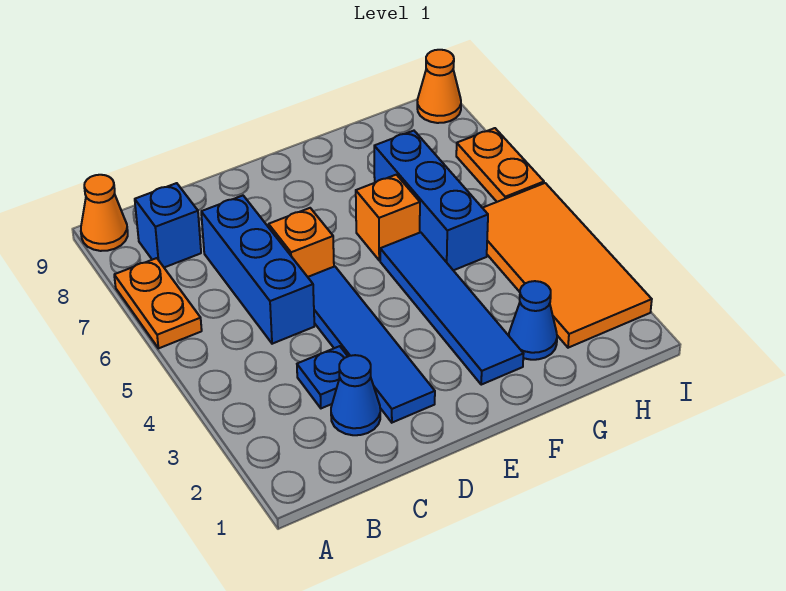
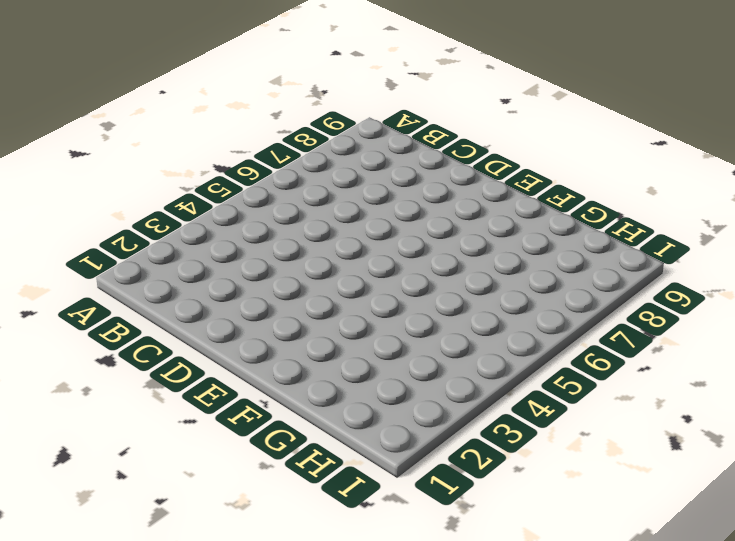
none -> orange 1x2 plate [114,258,202,348]
none -> orange 1x1 cone [81,175,128,251]
none -> blue 1x1 brick [135,183,201,267]

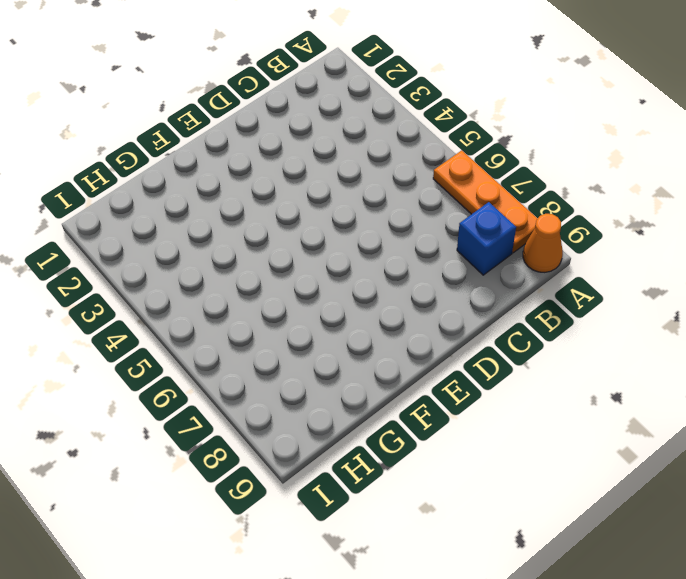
orange 1x3 plate [433,150,538,253] -> orange 1x2 plate [114,258,202,348]
none -> blue 1x1 cone [331,355,380,435]
none -> blue 1x1 plate [297,346,348,408]
none -> blue 1x3 brick [201,196,314,344]

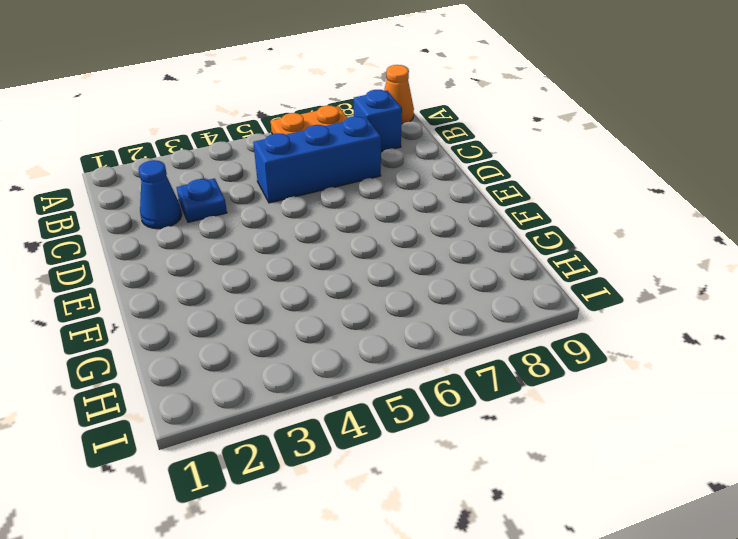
none -> blue 1x4 tile [308,266,435,423]
none -> orange 1x1 brick [269,208,334,277]
none -> blue 1x4 tile [380,232,523,385]

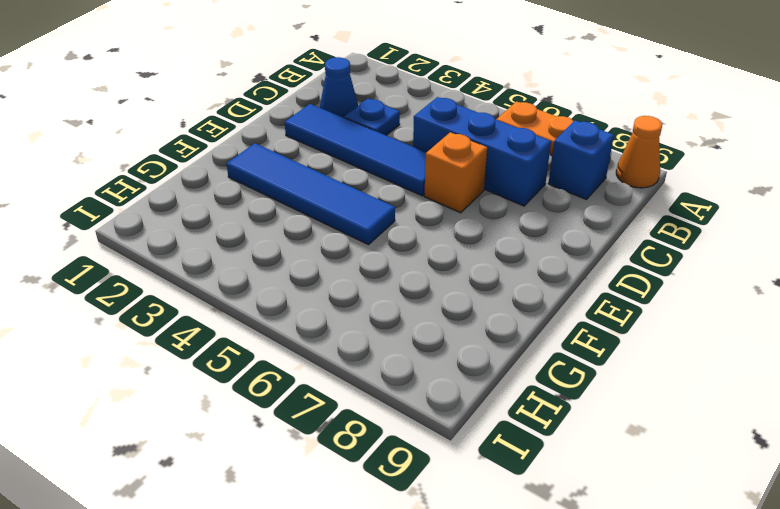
none -> orange 1x1 brick [356,175,420,260]
none -> blue 1x1 cone [509,281,557,360]
none -> blue 1x3 brick [374,131,488,270]

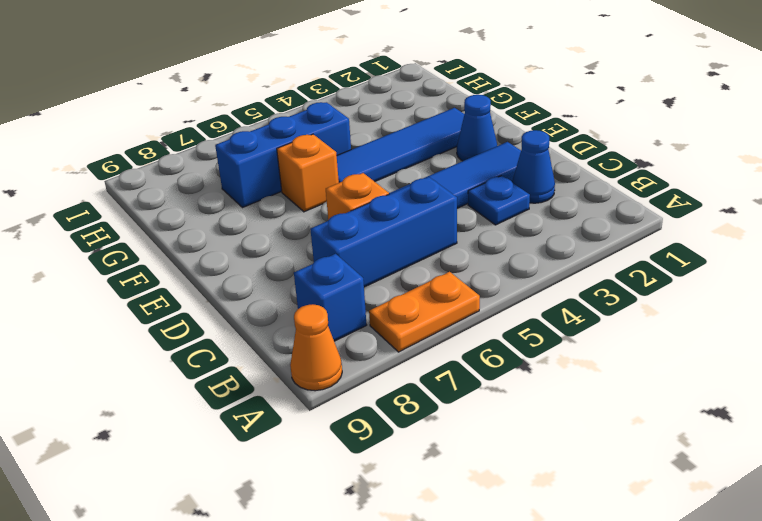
blue 1x1 cone [457,95,497,161] -> blue 1x1 cone moved to [509,281,557,360]
none -> orange 2x4 tile [483,183,652,348]
none -> orange 1x2 plate [456,128,544,202]
none -> orange 1x1 cone [417,50,461,123]

